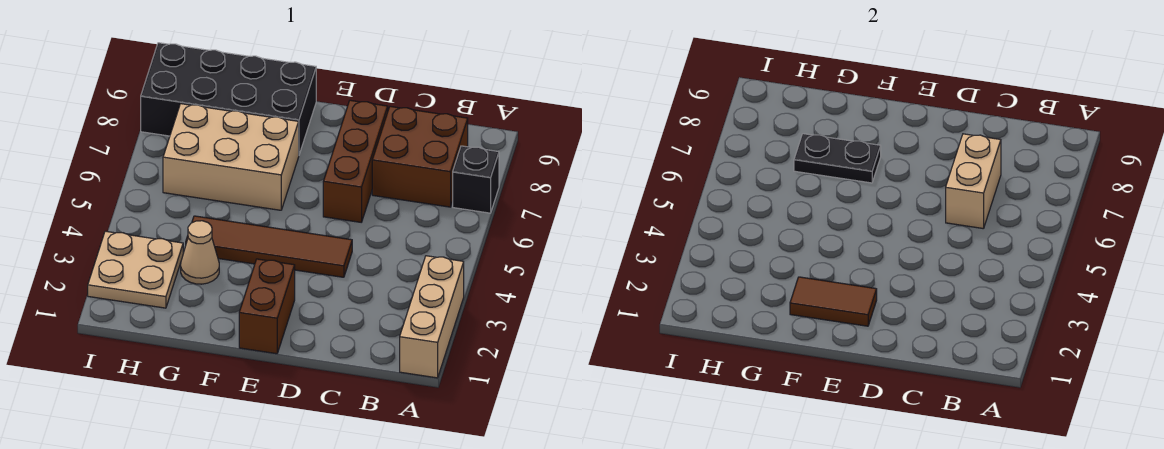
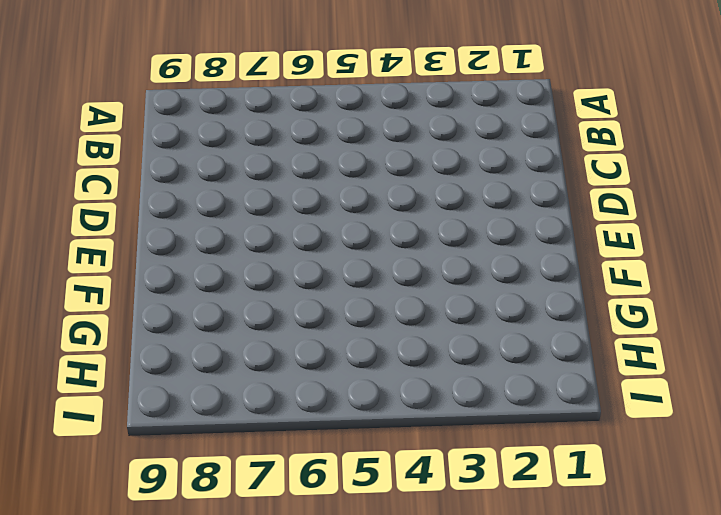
none -> tan 1x3 brick [400,256,464,378]
none -> black 1x1 brick [453,146,499,213]
none -> brown 2x2 brick [372,106,468,207]

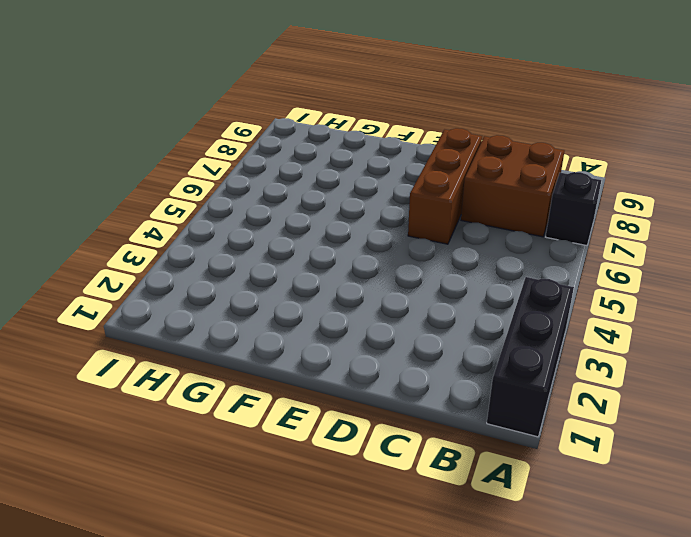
black 1x3 brick [487,277,574,437] -> tan 1x3 brick [400,256,464,378]
none -> brown 1x4 tile [186,216,352,277]
none -> brown 1x2 brick [239,259,295,354]
none -> tan 2x3 brick [163,104,299,210]

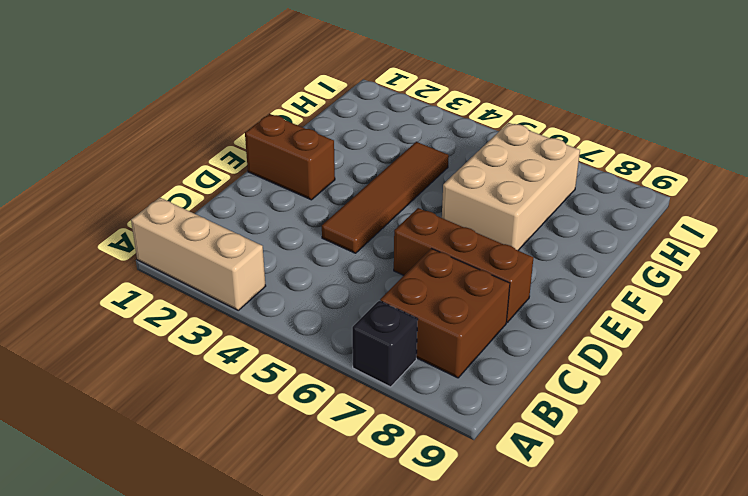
none -> black 2x4 brick [141,43,316,154]
none -> tan 1x1 cone [181,221,219,284]
none -> tan 2x2 plate [88,231,183,308]

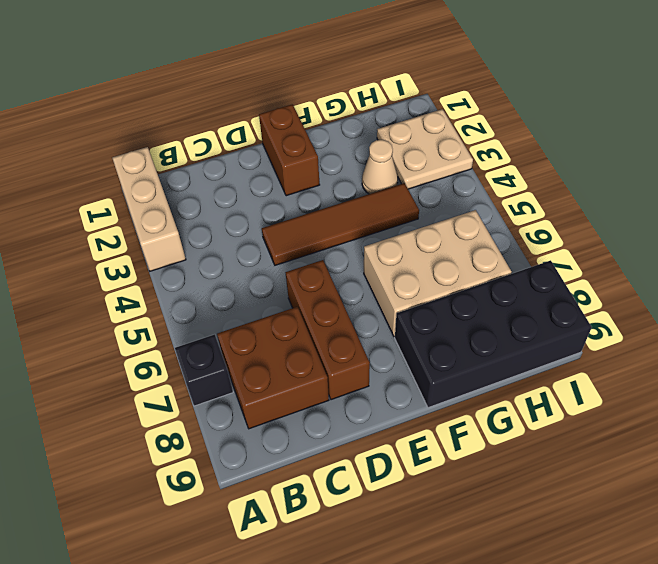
none -> tan 1x2 brick [946,134,1001,229]
none -> brown 1x2 tile [790,277,877,326]
none -> black 1x2 plate [794,134,881,183]

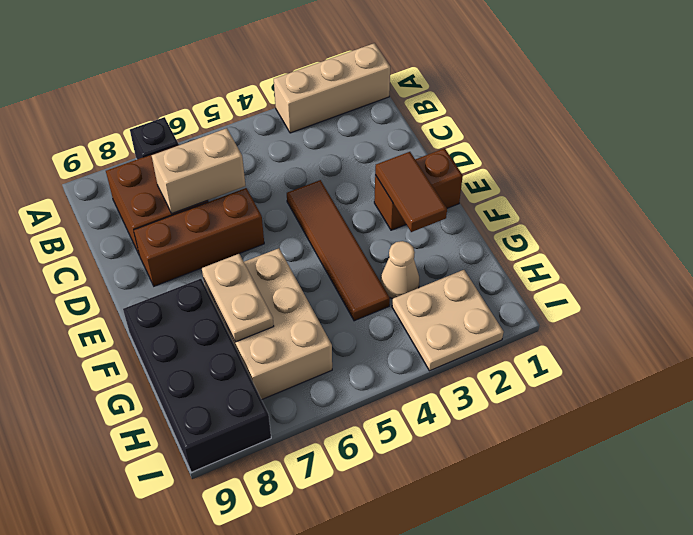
tan 1x2 plate [202,254,274,342] -> black 1x2 plate [794,134,881,183]

